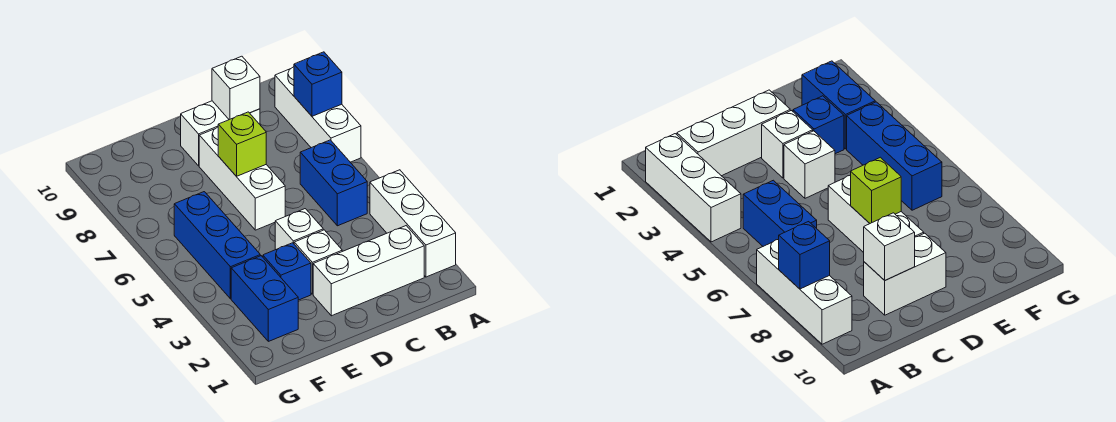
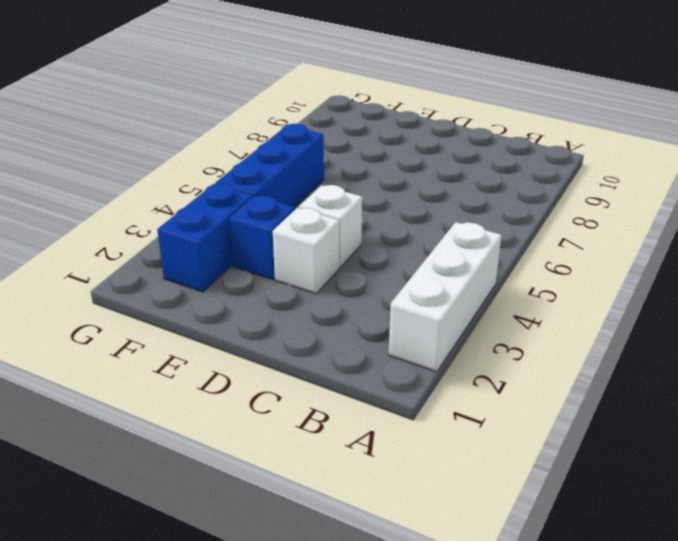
none -> white 1x3 brick [275,67,361,162]
none -> white 1x3 brick [313,226,424,316]
none -> blue 1x2 brick [300,140,367,226]

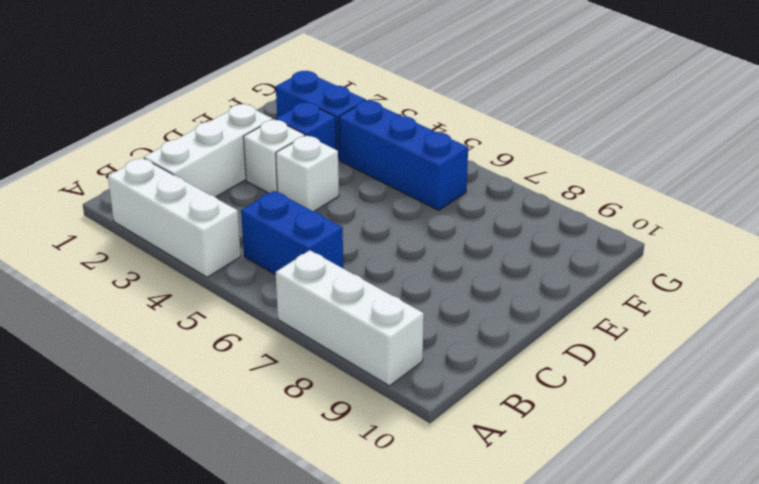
none -> white 1x2 brick [181,101,260,166]
none -> white 1x3 brick [199,127,285,230]
none -> blue 1x1 brick [294,52,342,116]

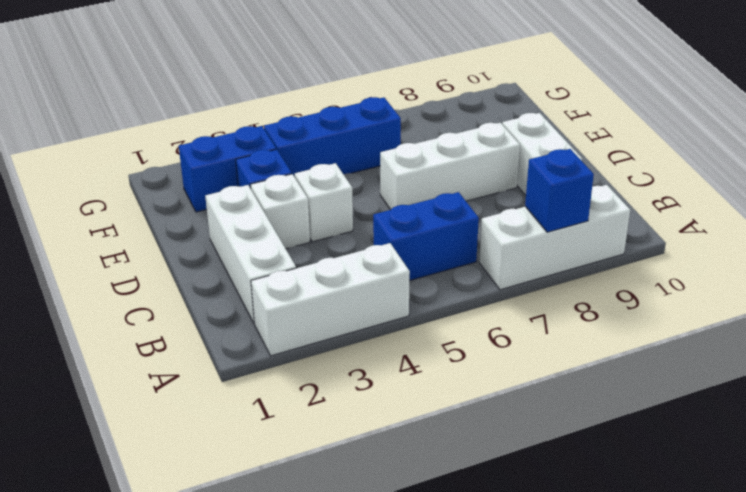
none -> white 1x1 brick [212,56,260,120]
none -> lime 1x1 brick [218,112,266,176]

